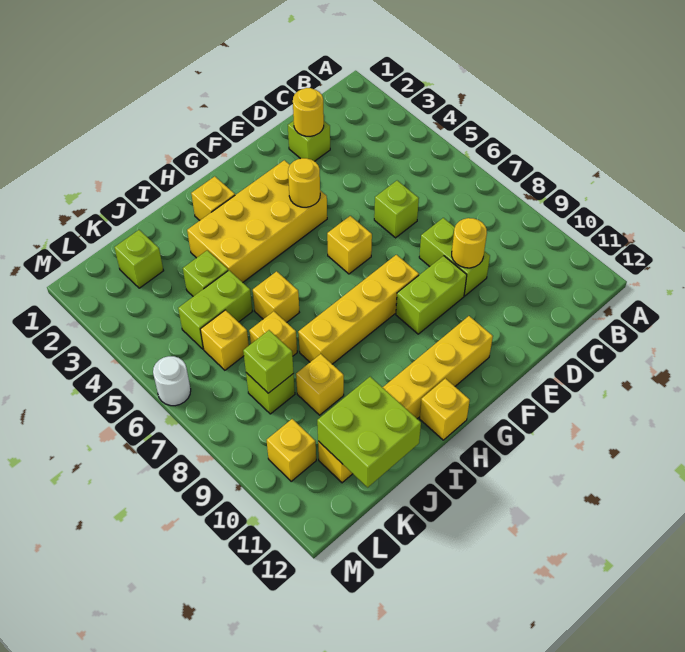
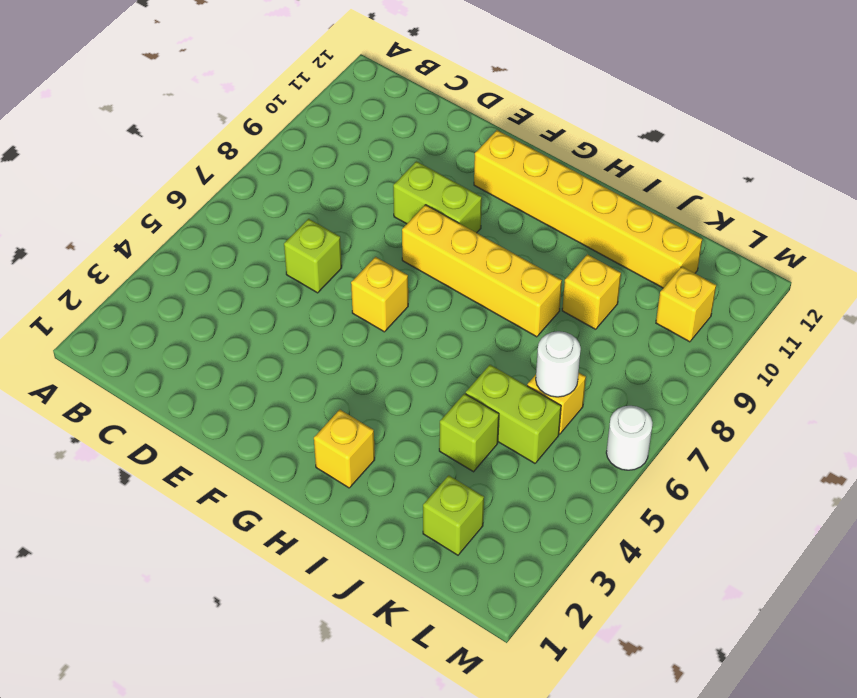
white 1x1 round brick [536,331,581,397] -> none
none -> lime 1x1 brick [288,121,330,161]
none -> lime 1x2 brick [419,218,490,296]
none -> yellow 2x4 brick [187,160,327,282]

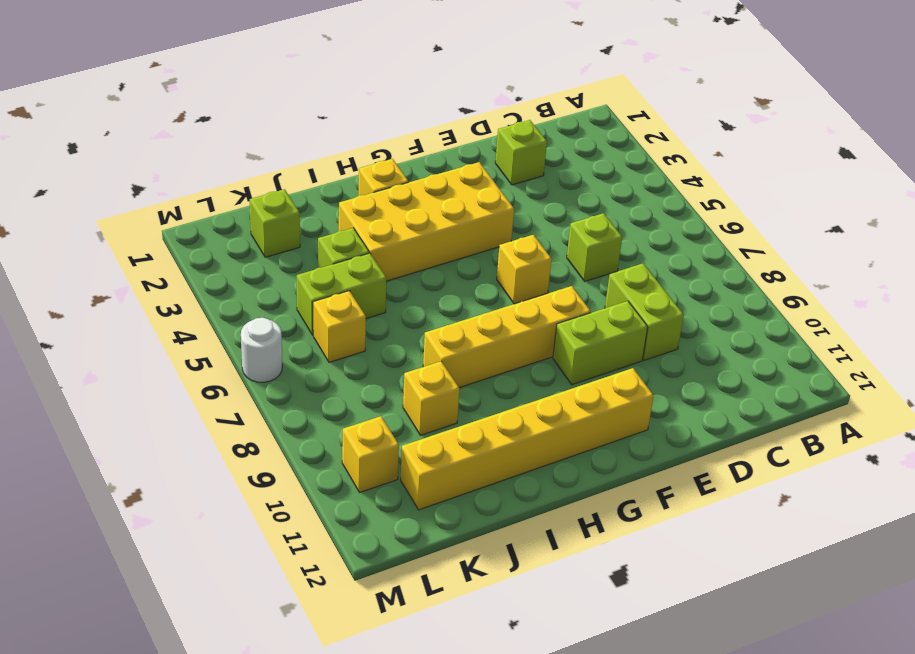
none -> yellow 1x1 brick [420,378,470,440]
none -> yellow 1x1 brick [253,271,299,322]
none -> yellow 1x1 brick [249,311,297,356]

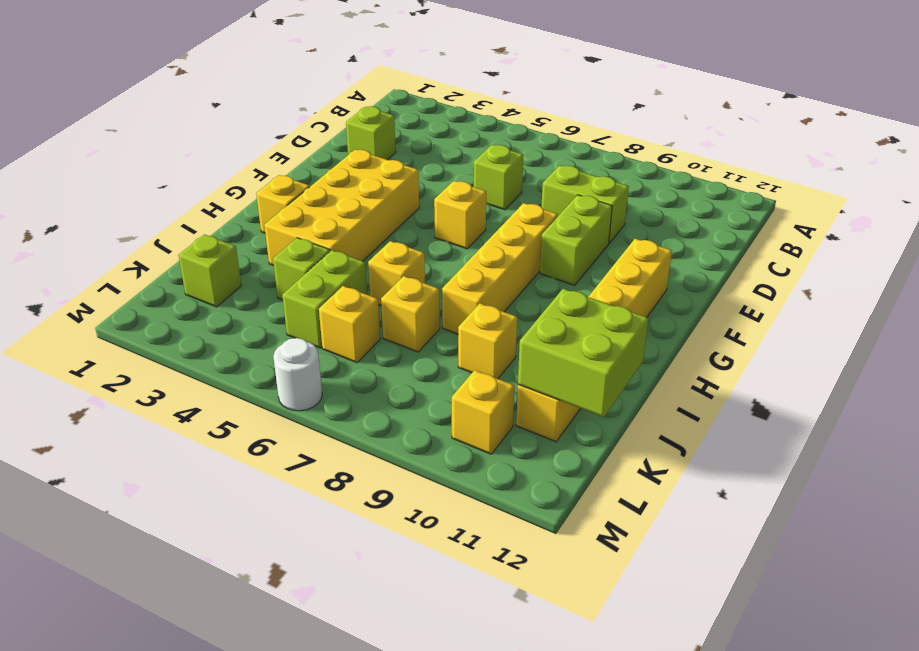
none -> yellow 1x1 brick [420,378,470,440]
none -> lime 1x1 brick [246,373,295,414]
none -> yellow 1x1 round brick [293,88,324,136]

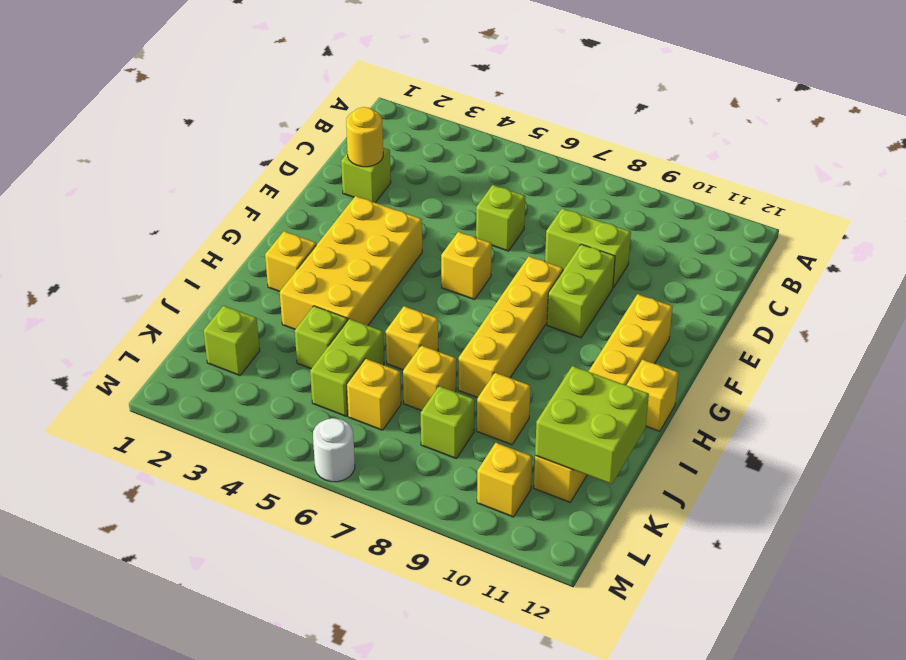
none -> yellow 1x1 round brick [452,218,487,268]
none -> yellow 1x1 round brick [288,158,320,207]
none -> lime 1x1 brick [243,330,294,393]

